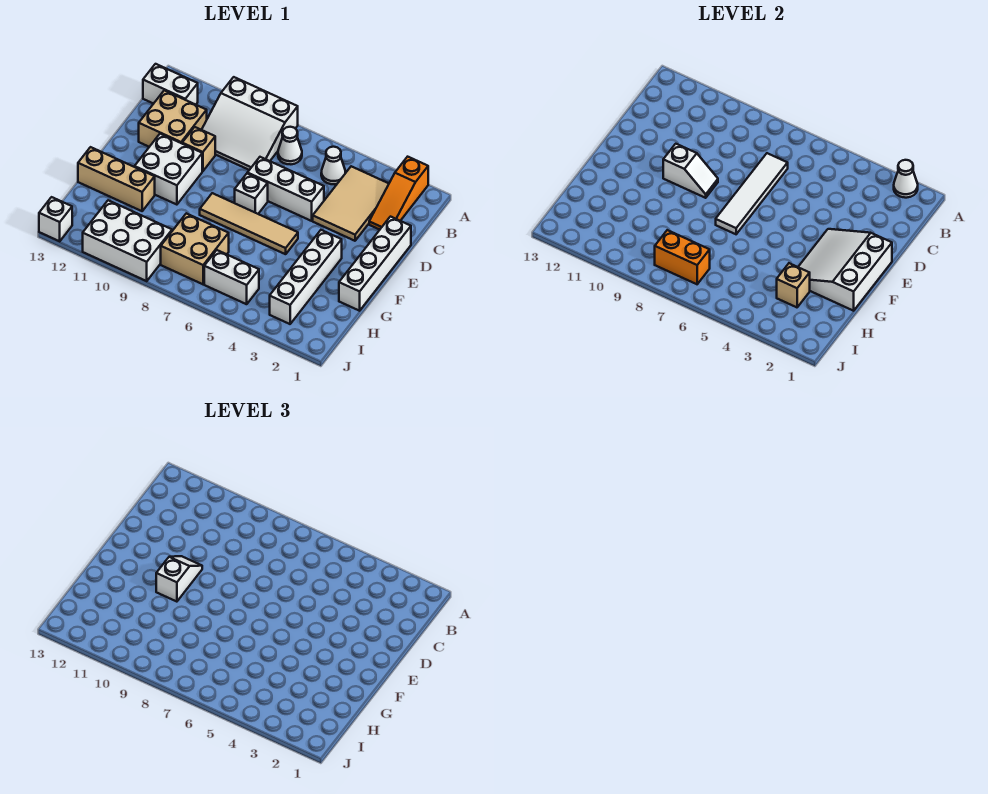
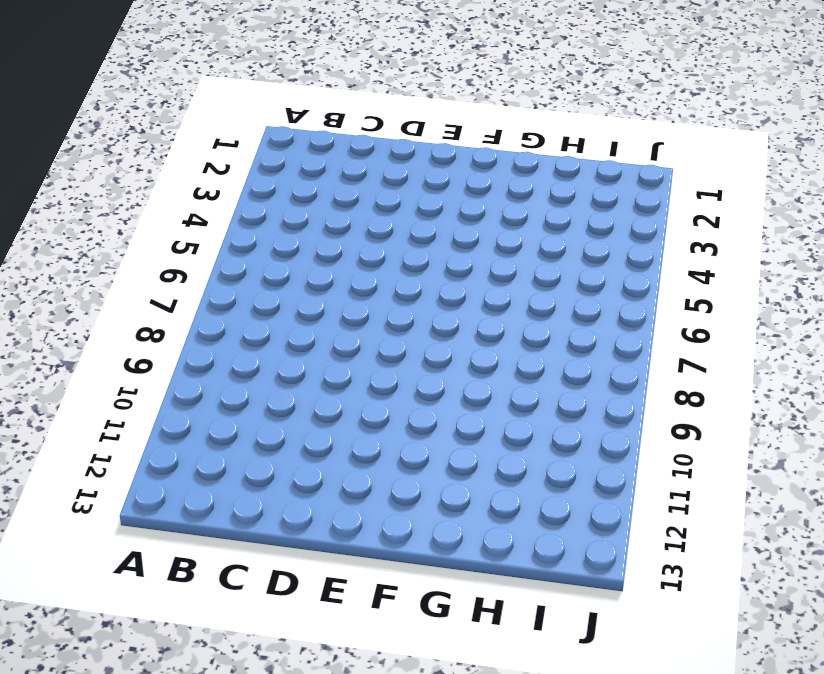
none -> orange 1x3 slope [369,157,428,230]
none -> white 3x3 slope [202,77,298,170]
none -> tan 2x3 tile [313,166,389,241]

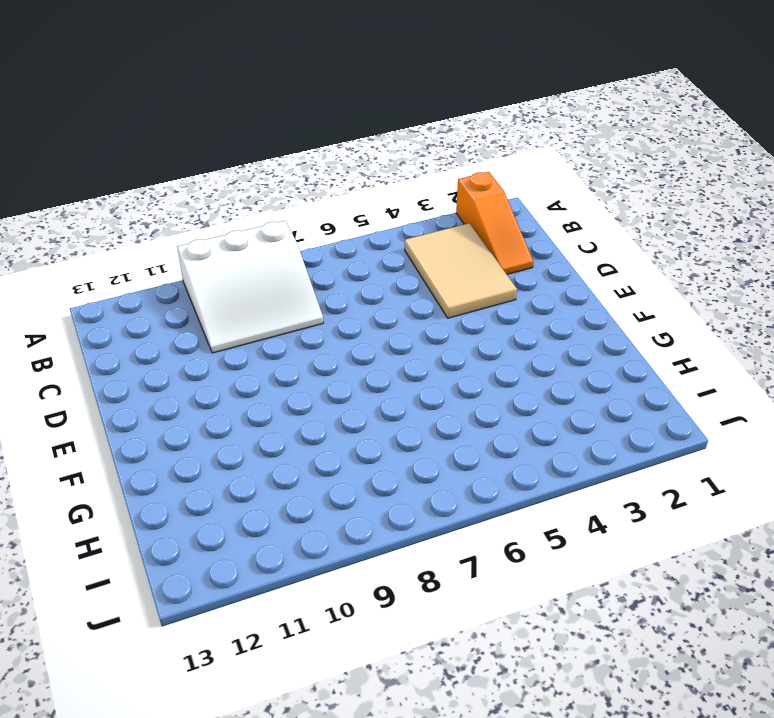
none -> white 1x1 cone [321,147,345,184]
none -> white 1x1 cone [278,127,302,164]
none -> white 1x2 brick [143,64,198,105]

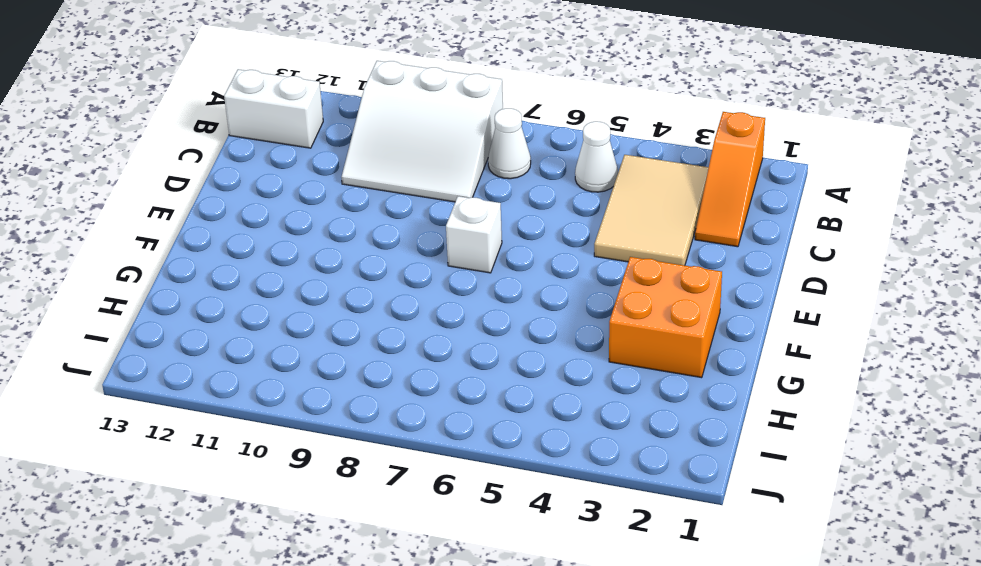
orange 2x2 brick [609,257,722,378] -> white 1x4 brick [270,230,342,324]
none -> tan 2x2 brick [139,90,207,147]
none -> white 1x4 brick [339,217,411,311]
none -> white 1x3 brick [247,157,324,221]

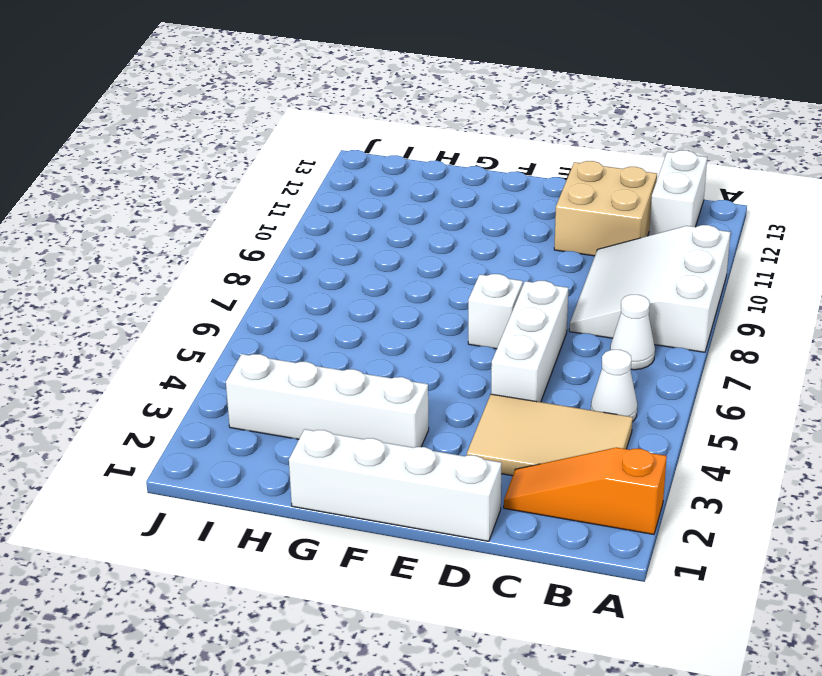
none -> tan 1x1 brick [182,127,215,171]
none -> white 2x2 brick [135,134,202,205]
none -> tan 1x4 tile [200,193,298,254]

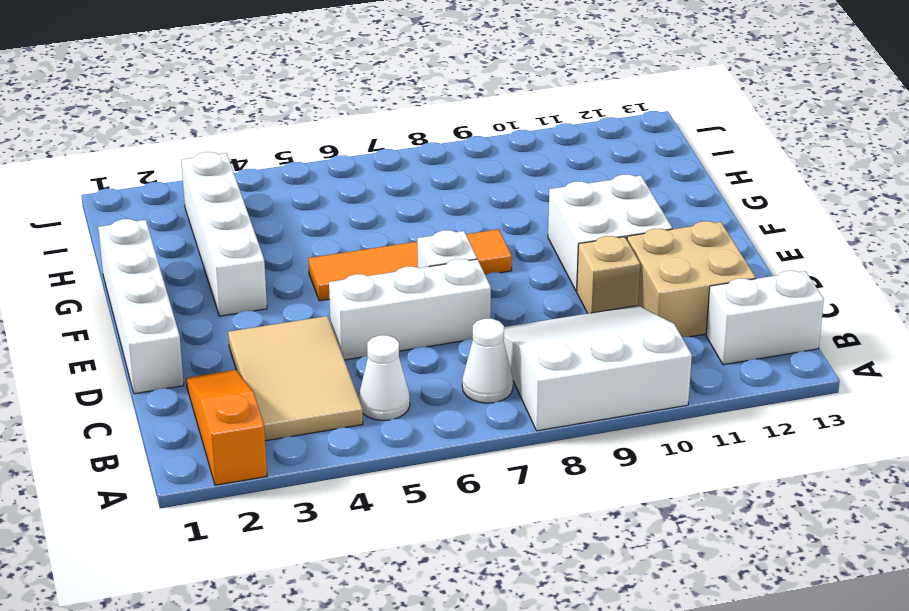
orange 1x4 tile [308,229,512,301] -> tan 1x4 tile [200,193,298,254]
none -> tan 1x3 brick [78,147,155,211]
none -> tan 2x2 brick [161,213,229,284]
none -> white 1x2 brick [204,250,259,304]

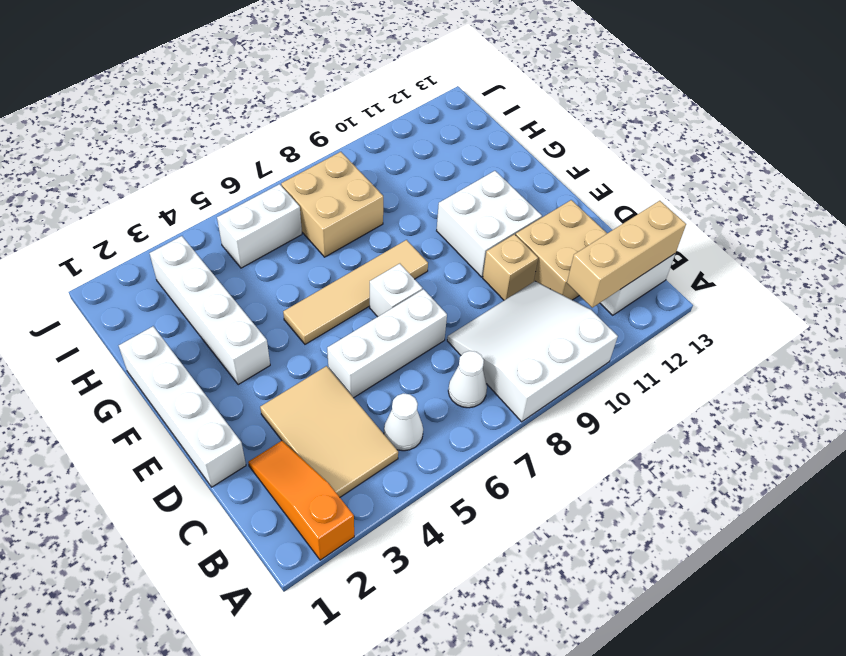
tan 1x3 brick [567,201,686,308] -> tan 1x3 brick moved to [78,147,155,211]
none -> white 2x3 brick [83,200,172,281]
none -> white 1x1 brick [39,197,72,241]
none -> white 1x1 cone [894,160,918,198]

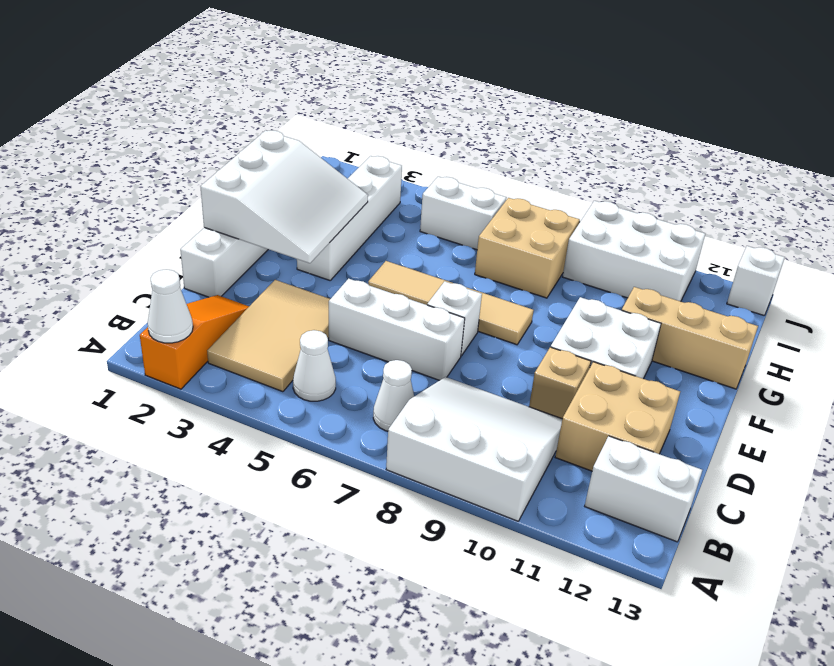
none -> white 1x4 tile [716,153,788,234]
none -> white 1x2 slope [663,144,718,198]
none -> tan 1x1 brick [777,263,810,307]

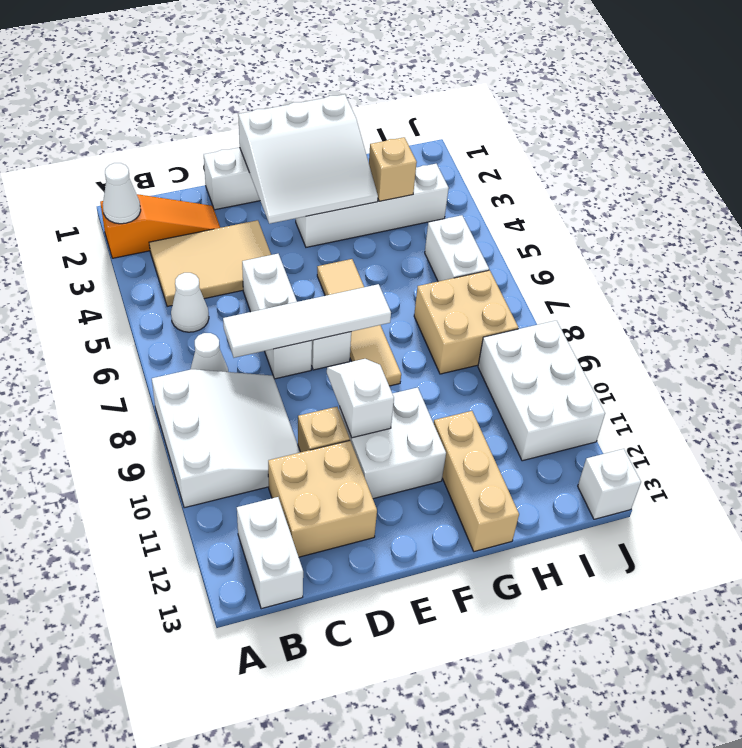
none -> orange 1x2 brick [655,230,710,284]
none -> white 1x2 slope [156,556,202,602]

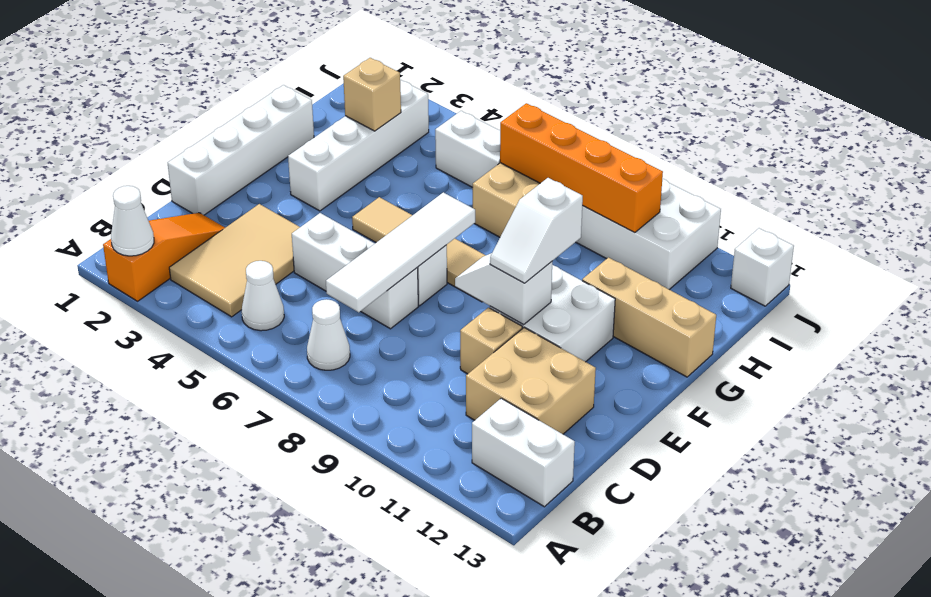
orange 1x4 brick [500,103,663,232] -> orange 1x2 brick [655,230,710,284]
none -> white 3x3 slope [202,77,298,170]
none -> white 3x3 slope [798,229,892,311]

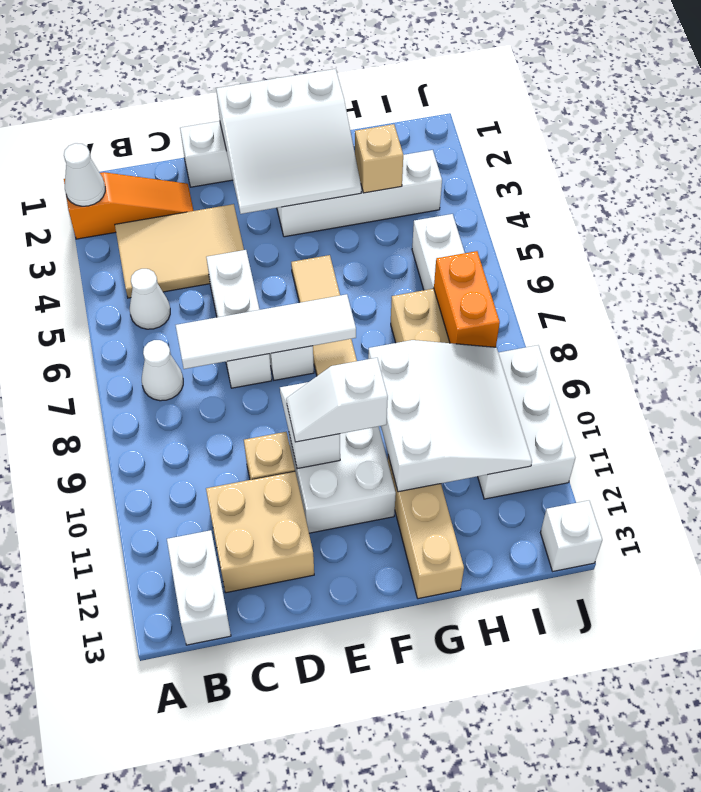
white 3x3 slope [368,340,532,492] -> white 3x3 slope moved to [202,77,298,170]

